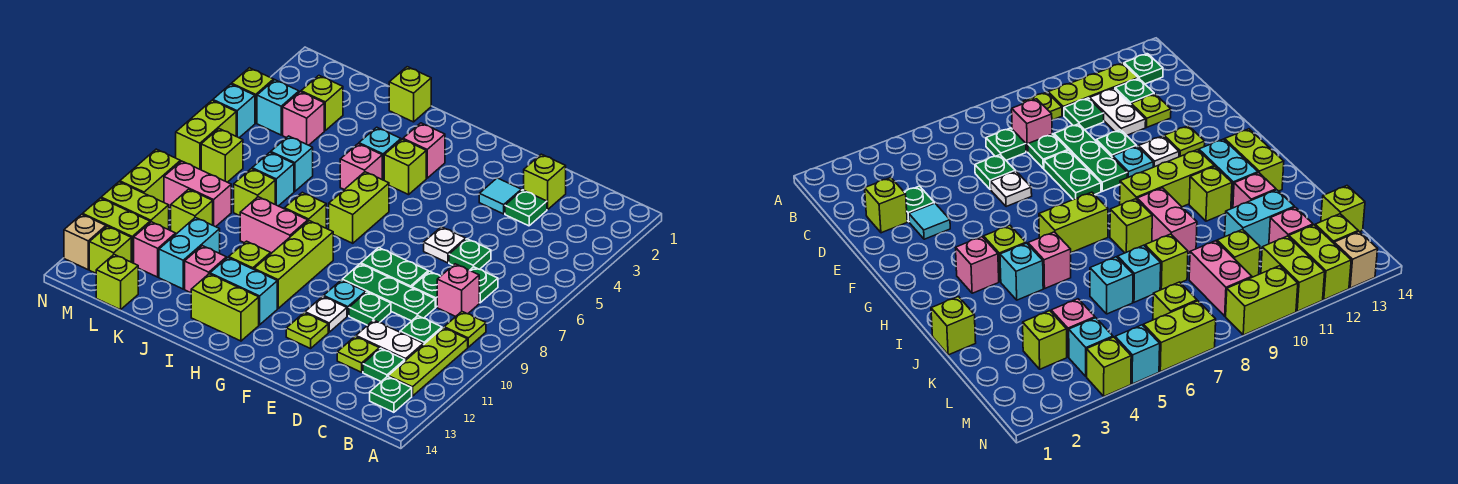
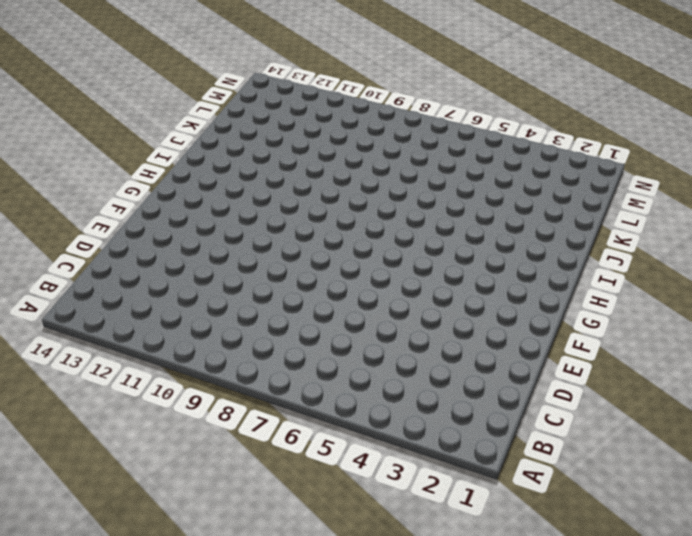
none -> lime 1x1 plate [444,312,486,347]
none -> lime 1x3 plate [388,328,468,396]
none -> green 1x1 plate [370,377,412,412]
none -> green 1x1 plate [470,267,498,303]

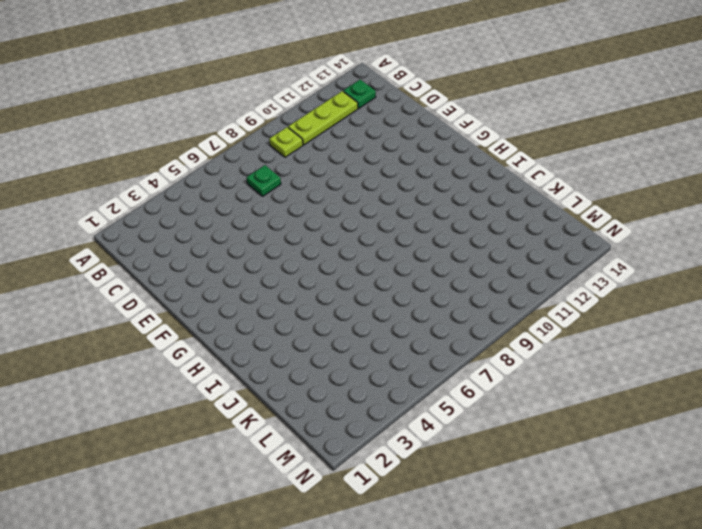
none -> pink 1x1 brick [437,264,479,316]
none -> green 1x1 plate [400,316,442,345]
none -> white 1x2 plate [356,320,423,361]
none -> green 1x1 plate [363,348,405,382]

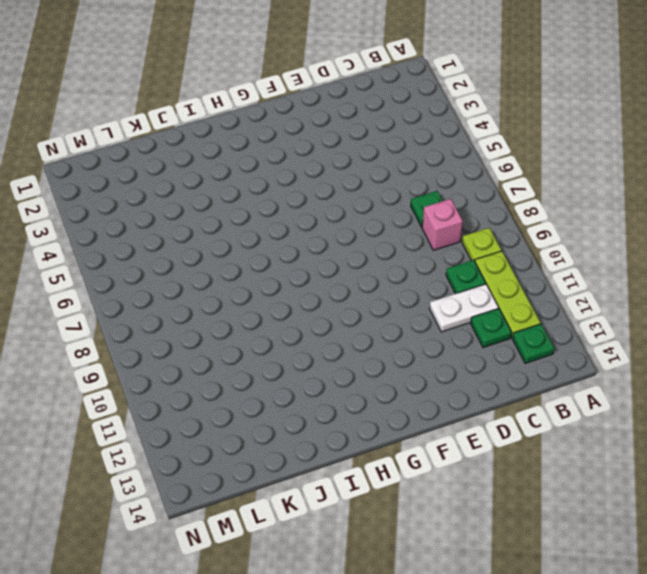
none -> lime 1x1 brick [524,154,566,209]
none -> green 1x1 plate [505,190,547,226]
none -> green 1x1 plate [449,239,491,270]
none -> green 1x1 plate [412,271,440,307]

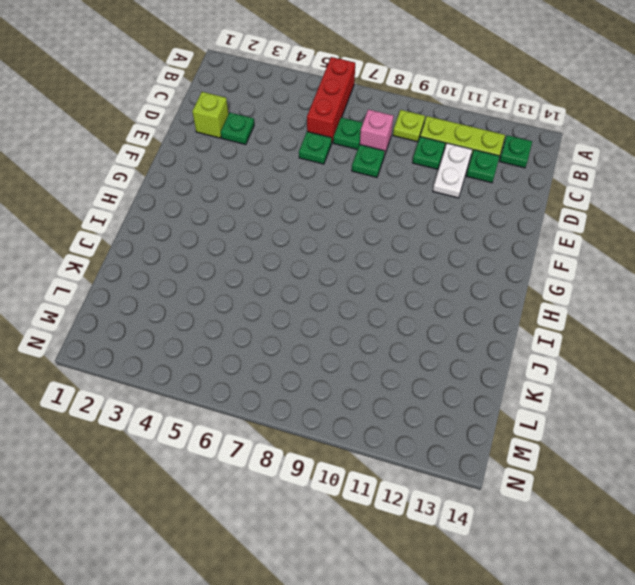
red 1x3 brick [307,57,355,142] -> none
none -> green 1x3 plate [342,264,435,321]
none -> lime 1x1 plate [337,336,379,372]
none -> cyan 1x1 tile [479,178,521,214]
none -> white 1x1 plate [424,227,466,263]

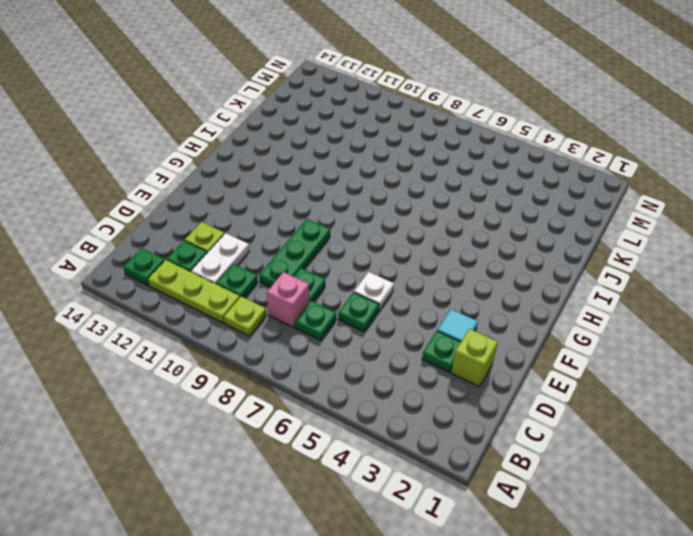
none -> green 1x2 plate [361,248,428,288]
none -> green 1x1 plate [349,292,391,325]
none -> cyan 1x1 plate [324,280,366,316]
none -> white 1x1 plate [305,296,347,332]

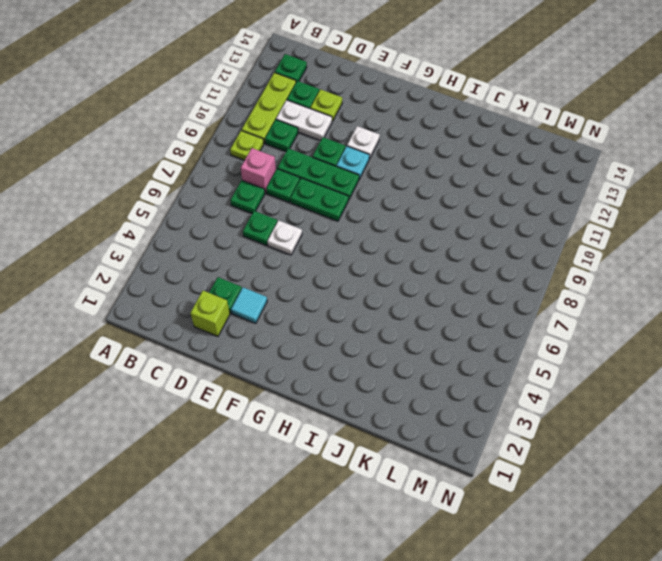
none -> lime 1x1 plate [286,313,328,349]
none -> pink 1x1 brick [403,123,445,178]
none -> lime 1x1 brick [384,139,426,195]
none -> lime 1x2 brick [329,172,389,243]

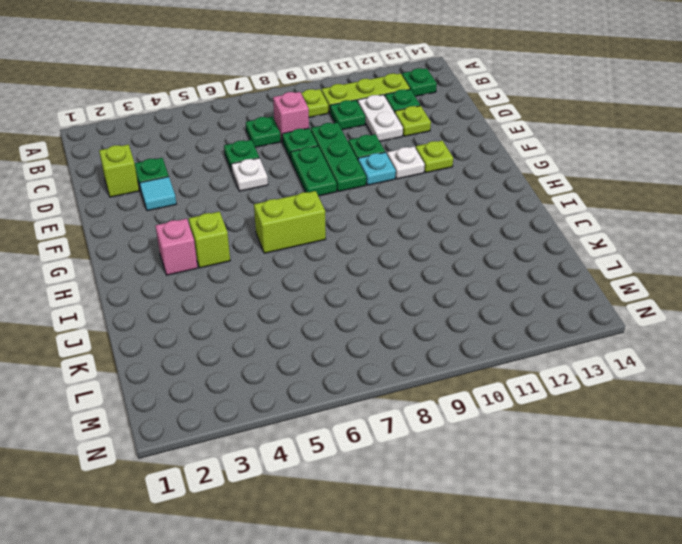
none -> lime 1x3 brick [254,221,333,308]
none -> cyan 1x2 brick [210,258,277,325]
none -> lime 1x2 brick [191,274,259,341]
none -> cyan 1x1 brick [359,127,401,180]

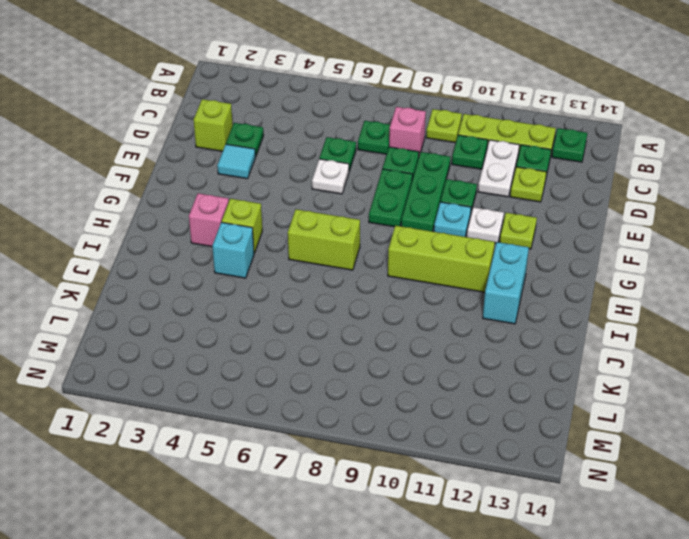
none -> lime 1x2 brick [191,274,259,341]
none -> pink 1x1 brick [340,144,382,189]
none -> lime 1x1 brick [284,192,326,228]
none -> pink 1x2 brick [240,197,308,253]

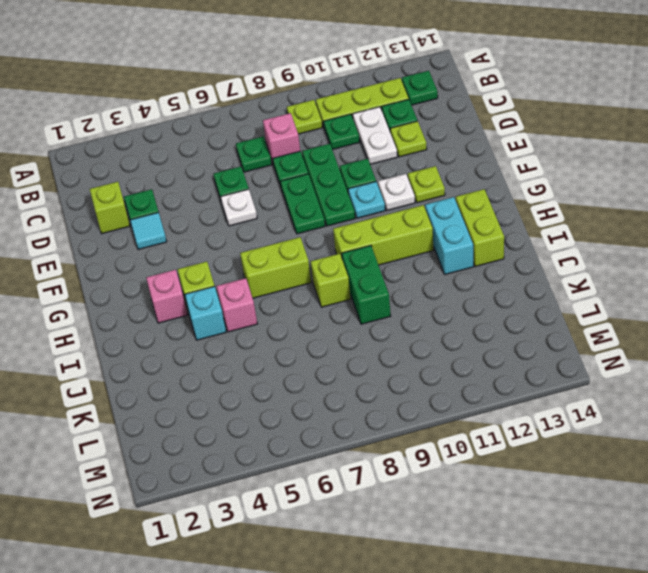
green 1x2 brick [342,245,391,324] -> pink 1x2 brick [240,197,308,253]
none -> lime 1x1 brick [229,241,271,269]
none -> lime 1x1 brick [389,67,431,122]
none -> pink 1x1 brick [185,246,226,293]
none -> cyan 1x1 brick [271,136,313,191]

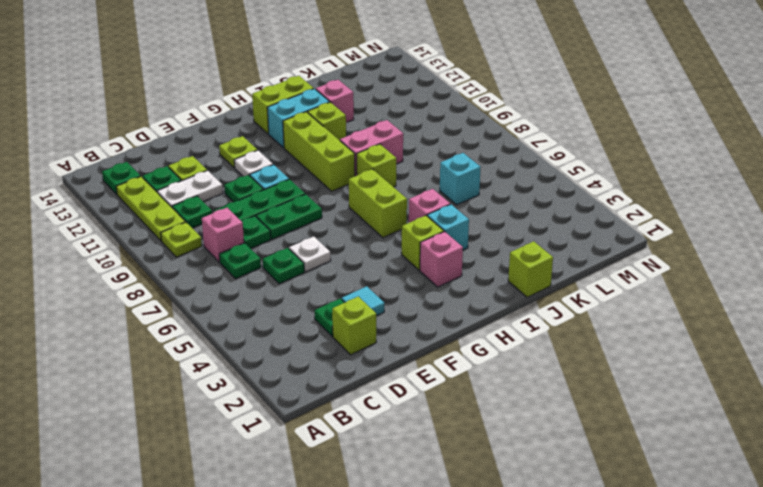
none -> cyan 1x1 brick [252,152,294,206]
none -> lime 1x1 brick [234,169,275,216]
none -> cyan 1x2 brick [159,218,220,289]
none -> lime 1x1 brick [301,76,343,130]

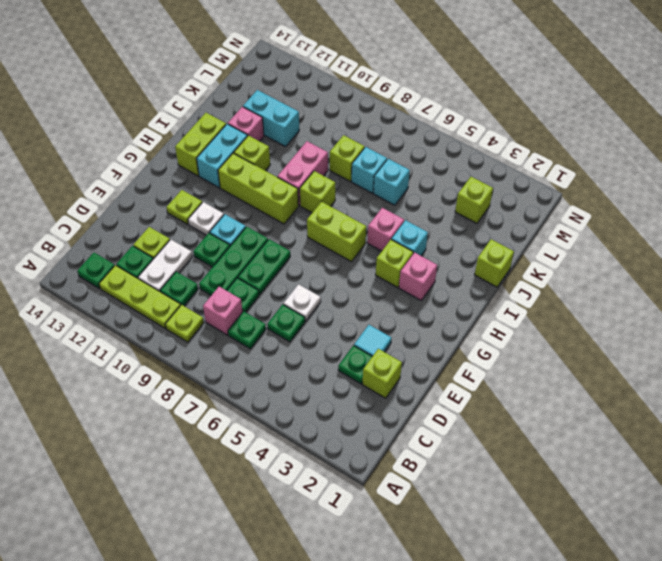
none -> pink 1x1 brick [283,92,324,145]
none -> pink 1x2 brick [164,161,231,227]
none -> lime 1x1 brick [171,189,213,234]
none -> pink 1x1 brick [134,222,176,277]

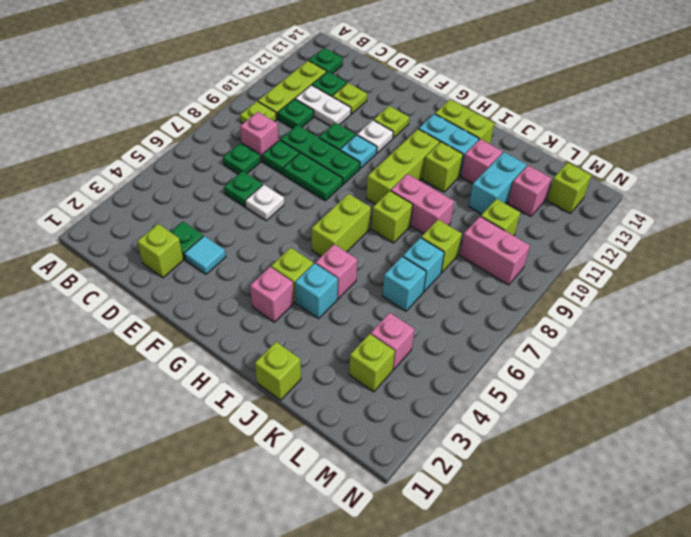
none -> lime 1x1 brick [96,254,138,310]
none -> cyan 1x1 brick [257,80,299,135]
none -> lime 1x1 brick [201,129,243,182]
none -> lime 1x2 brick [101,182,169,230]

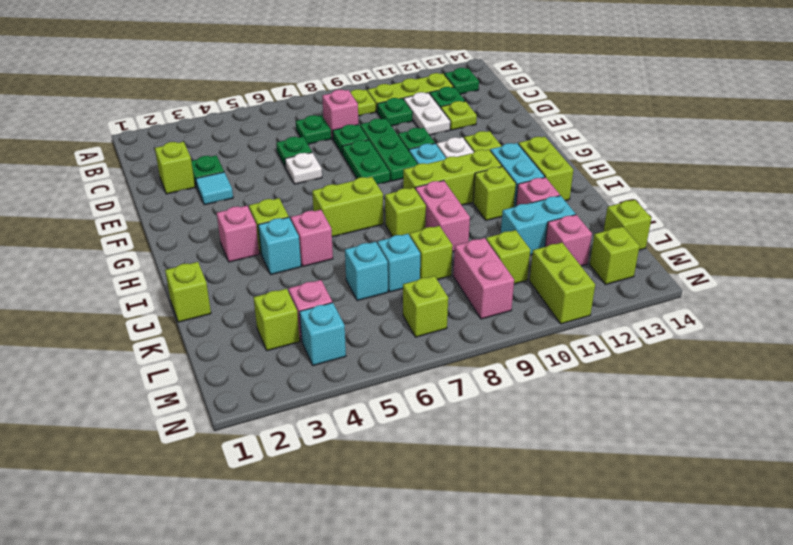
none -> lime 1x2 brick [83,198,150,263]
none -> lime 1x1 brick [232,68,274,123]
none -> cyan 1x1 brick [213,84,255,138]
none -> lime 1x2 brick [176,100,236,170]

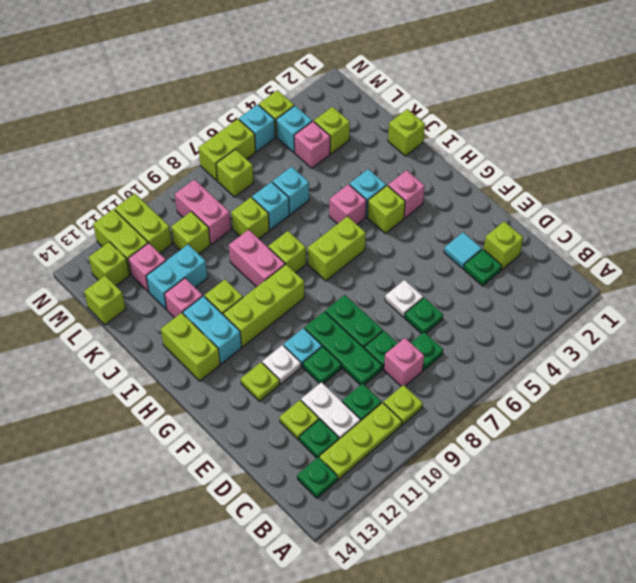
none -> lime 1x2 brick [120,149,180,202]
none -> tan 1x1 brick [64,214,106,270]

